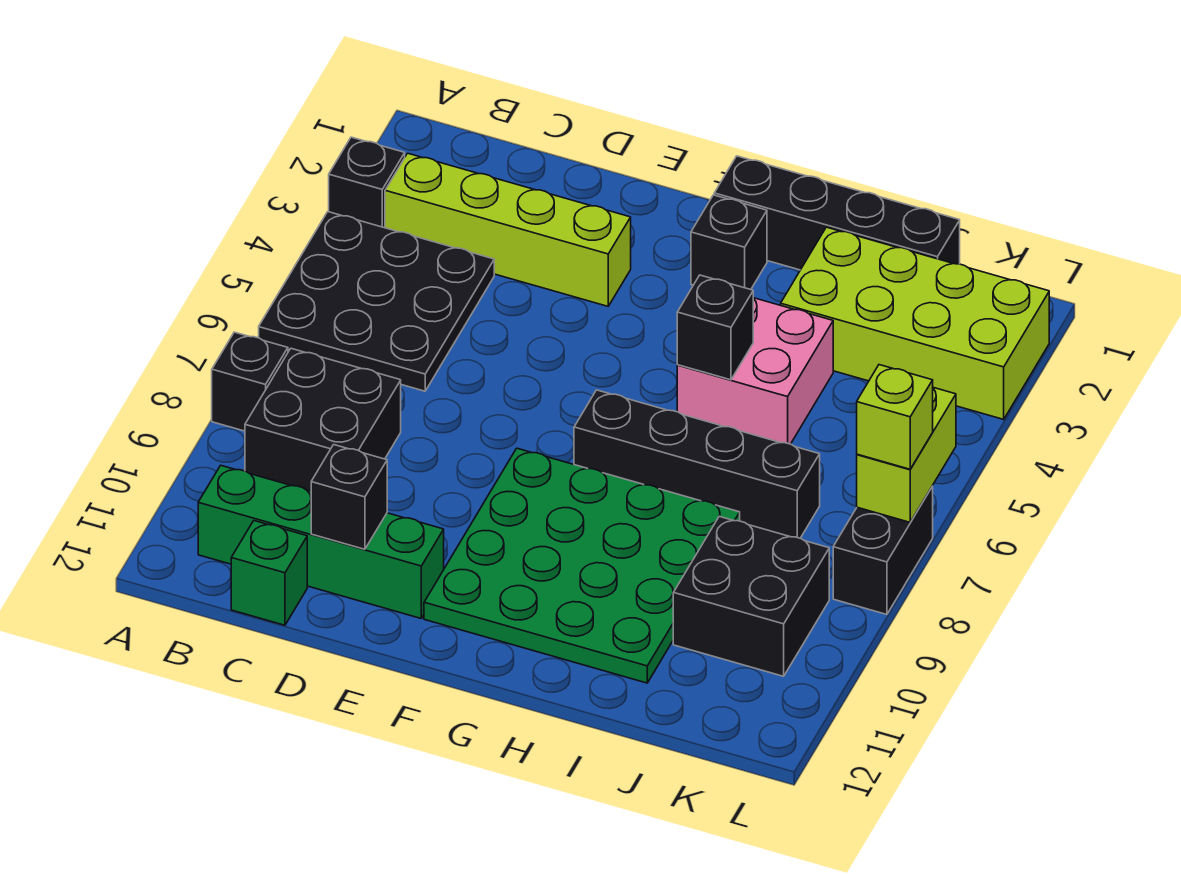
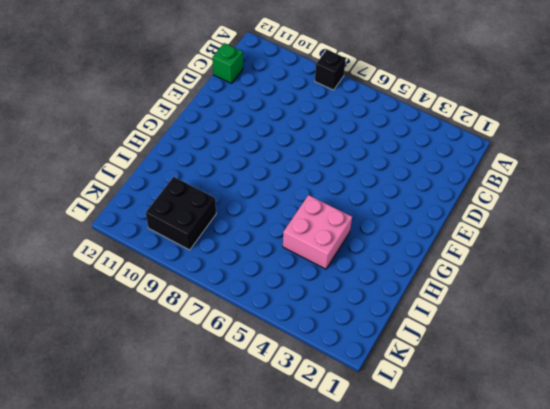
none -> black 1x1 brick [329,137,405,228]
none -> black 3x3 plate [259,212,494,391]
none -> lime 1x4 brick [385,153,631,306]

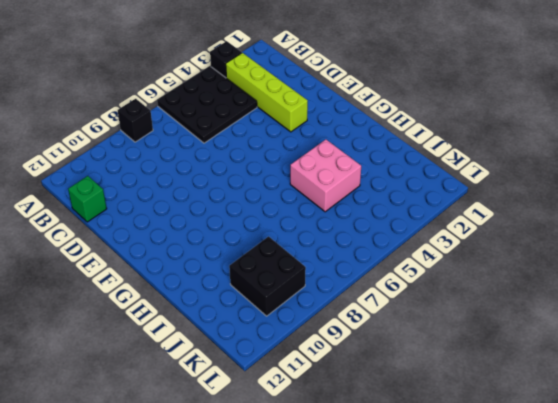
none -> black 2x2 brick [245,349,401,491]
none -> green 1x4 brick [198,465,444,618]
none -> green 4x4 plate [424,448,740,683]

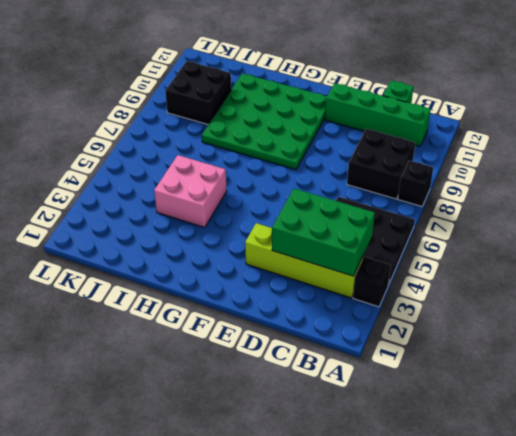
green 2x3 brick [272,188,375,276] -> none
none -> black 1x4 brick [714,156,960,270]
none -> black 1x1 brick [691,195,767,290]
none -> black 1x4 brick [574,390,820,538]

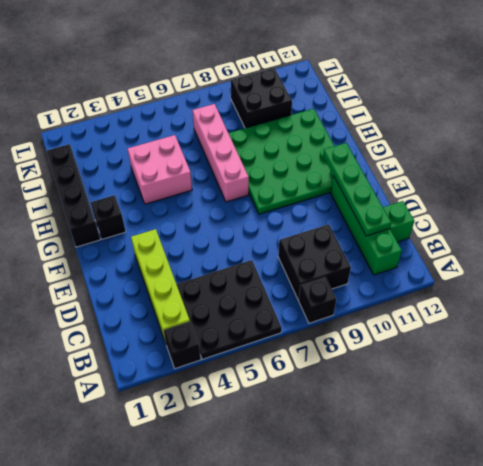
green 1x4 plate [323,143,391,236] -> black 1x1 brick [311,445,387,549]
pink 1x4 brick [192,104,249,202] -> black 1x4 brick [574,390,820,538]
none -> lime 2x4 brick [781,227,1049,419]
none -> black 1x2 brick [833,486,933,614]
none -> black 1x1 brick [677,275,753,380]

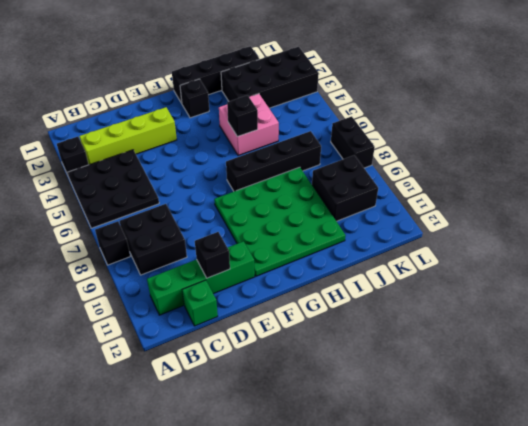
black 2x4 brick [221,47,319,108] -> lime 2x4 brick [781,227,1049,419]
none -> lime 1x2 brick [857,387,956,522]
none -> lime 1x1 brick [857,365,933,469]

